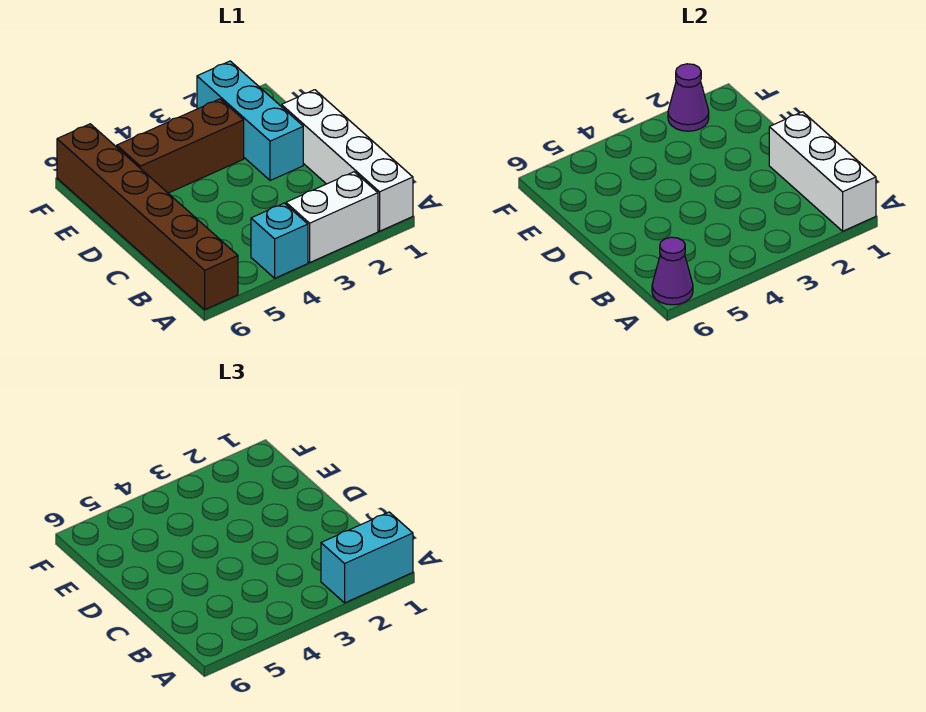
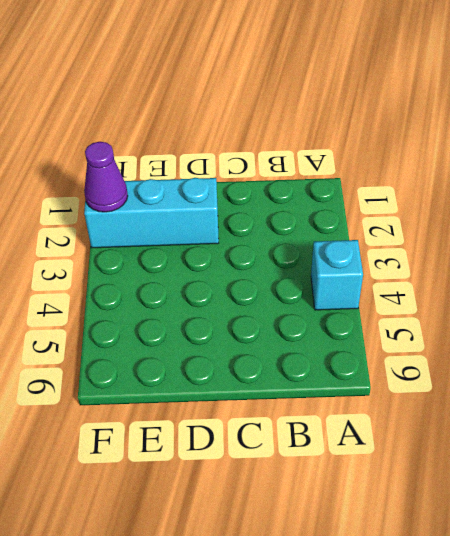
none -> white 1x4 brick [282,90,413,231]
none -> white 1x2 brick [286,172,378,262]

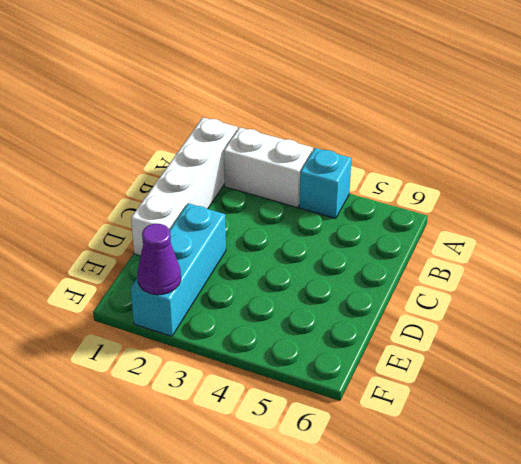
none -> brown 1x6 brick [57,124,238,310]
none -> brown 1x3 brick [117,99,244,193]

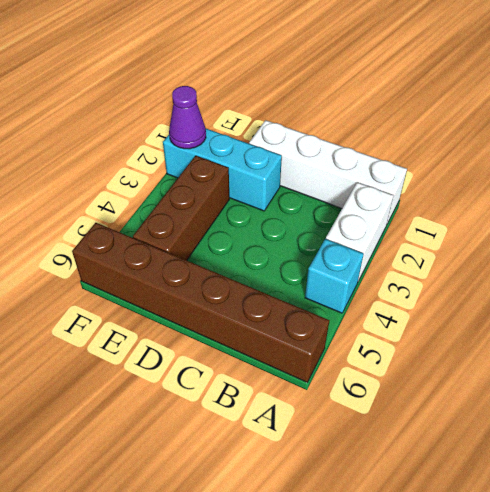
none -> white 1x3 brick [769,112,876,231]
none -> purple 1x1 cone [652,237,693,305]

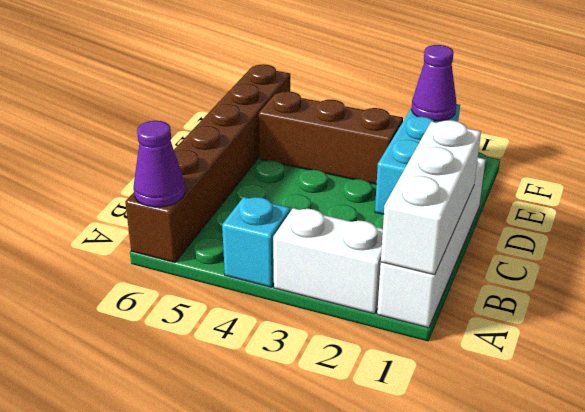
none -> cyan 1x2 brick [321,512,413,603]

